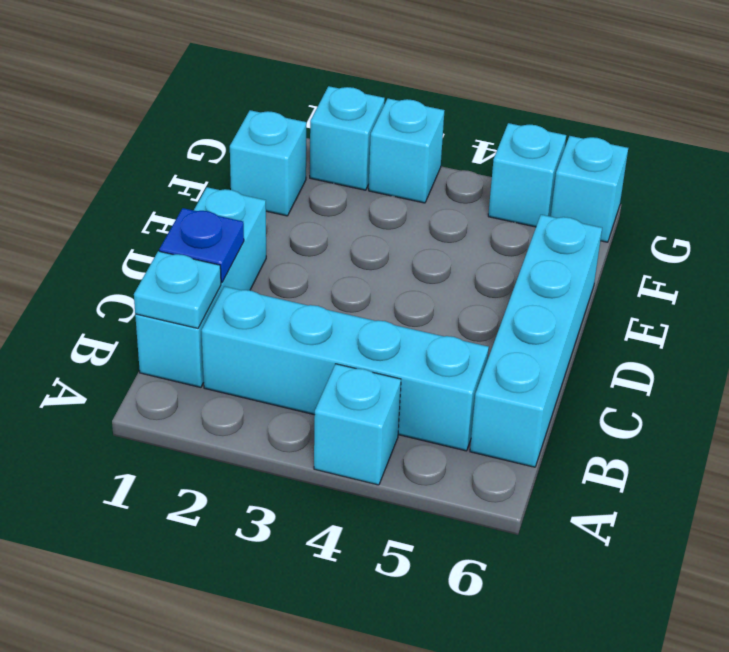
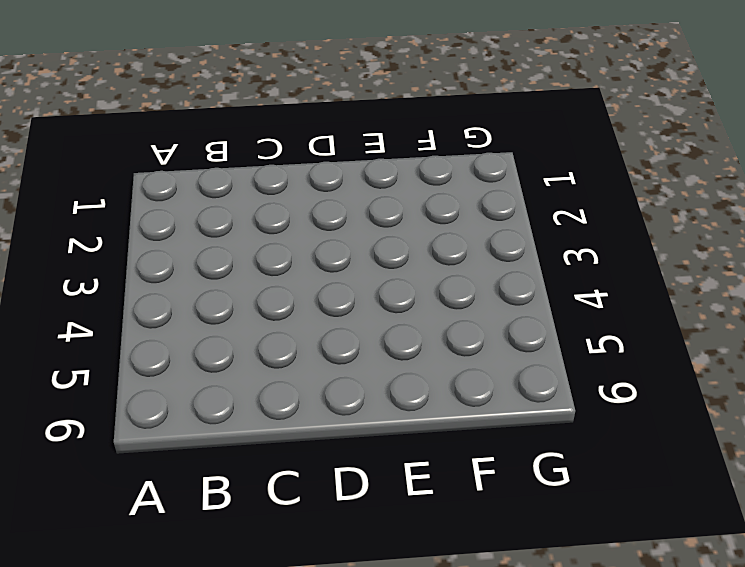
none -> cyan 1x1 brick [314,364,401,485]
none -> cyan 1x3 brick [135,187,266,387]

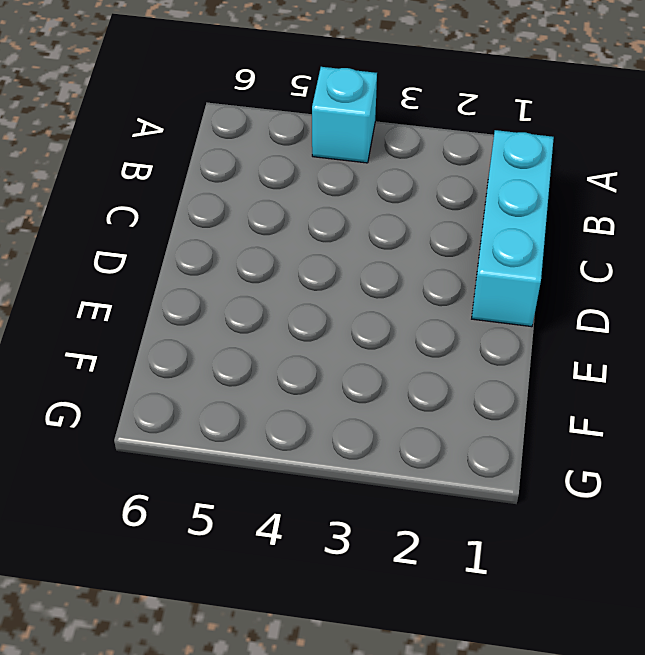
none -> cyan 1x4 brick [201,286,489,451]
none -> cyan 1x4 brick [470,215,602,467]

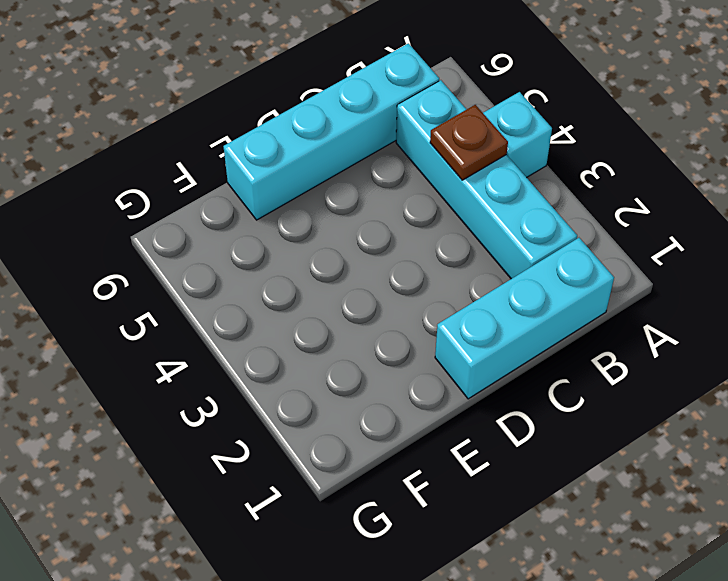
brown 1x1 plate [430,105,508,180] -> none
none -> cyan 1x1 brick [230,110,306,216]
none -> cyan 1x1 brick [310,86,385,190]

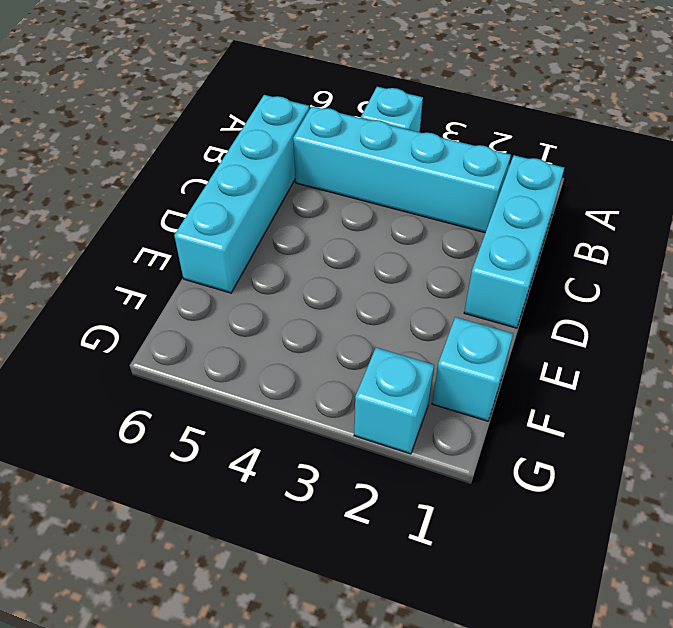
none -> cyan 1x1 brick [369,98,444,203]
none -> cyan 1x1 brick [488,123,566,227]

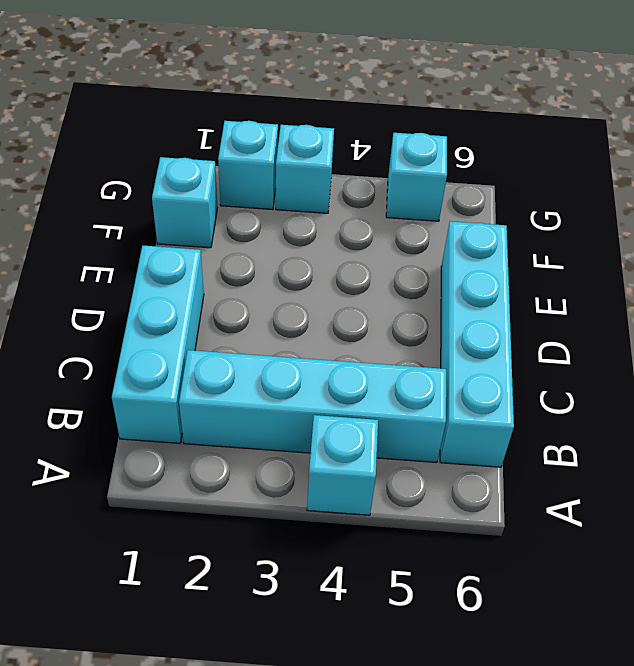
none -> cyan 1x1 brick [551,136,628,242]
none -> cyan 1x1 plate [134,251,221,328]

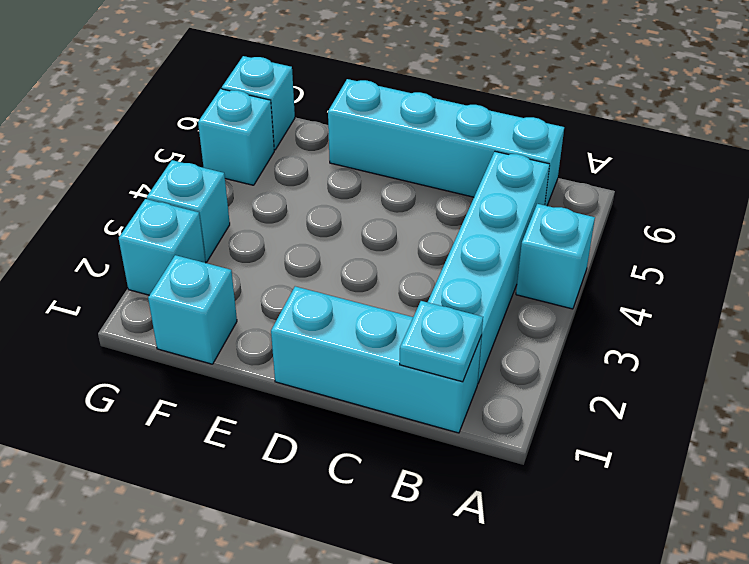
none -> blue 1x1 plate [159,208,244,283]

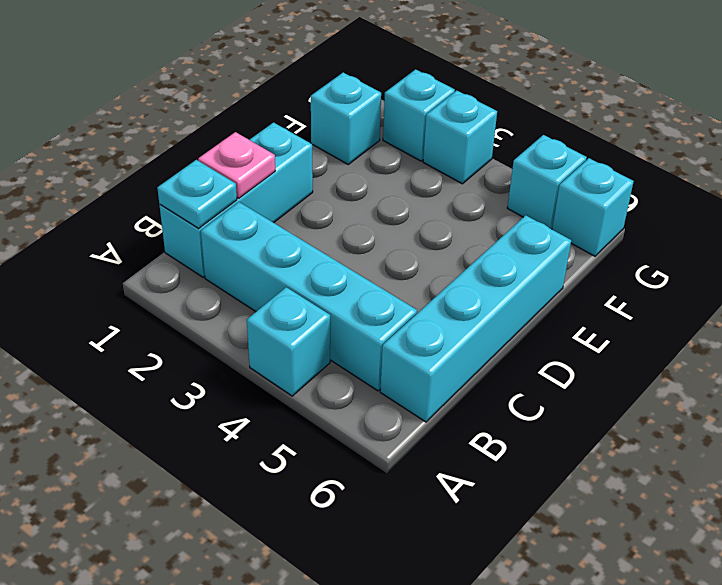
pink 1x1 plate [198,132,275,198] -> blue 1x1 plate [159,208,244,283]

